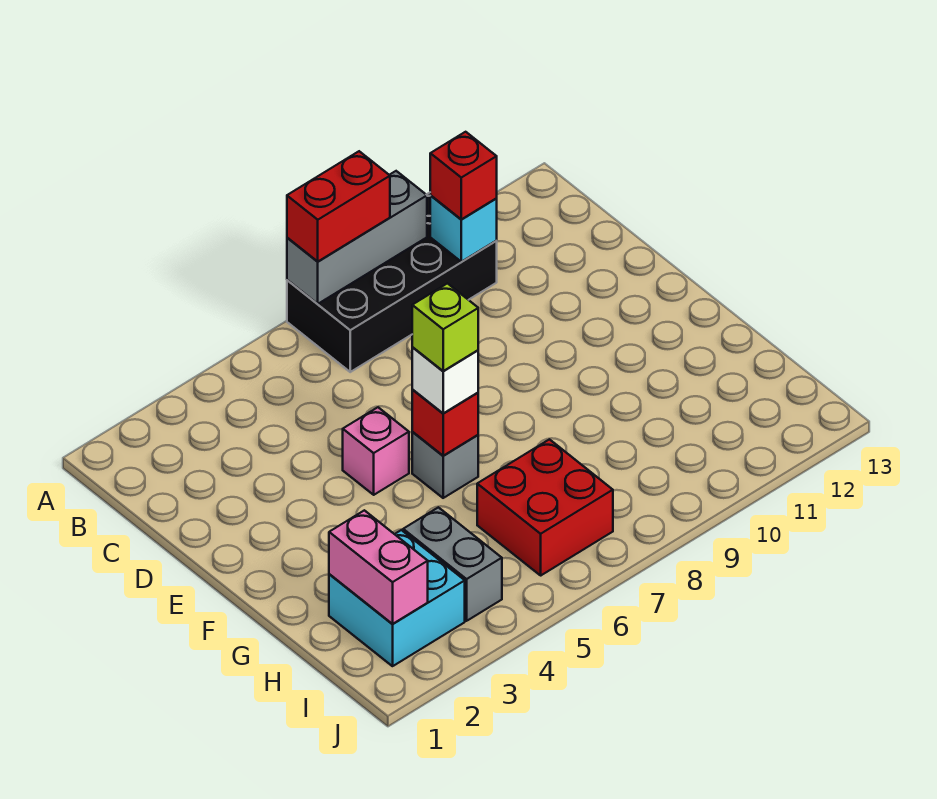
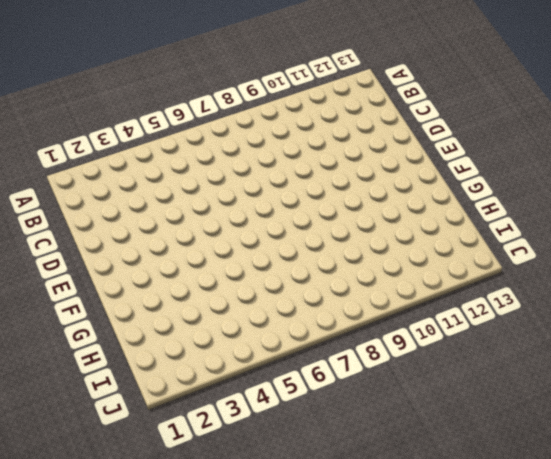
none -> black 2x4 brick [287,193,497,372]
none -> pink 1x1 brick [343,407,409,495]
none -> grey 1x1 brick [412,432,478,498]

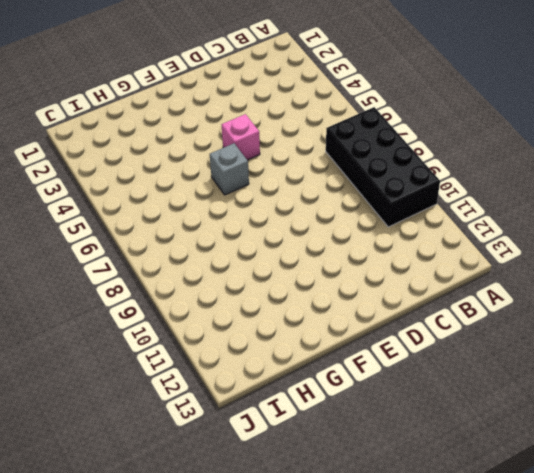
none -> cyan 2x2 brick [329,530,465,666]
none -> grey 1x2 brick [403,507,502,621]
none -> red 2x2 brick [477,439,613,575]

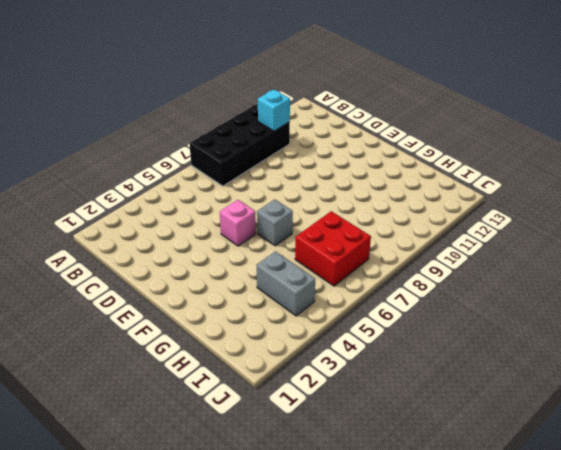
none -> cyan 2x2 brick [329,530,465,666]
none -> grey 1x3 brick [287,171,427,304]
none -> red 1x1 brick [412,390,478,456]

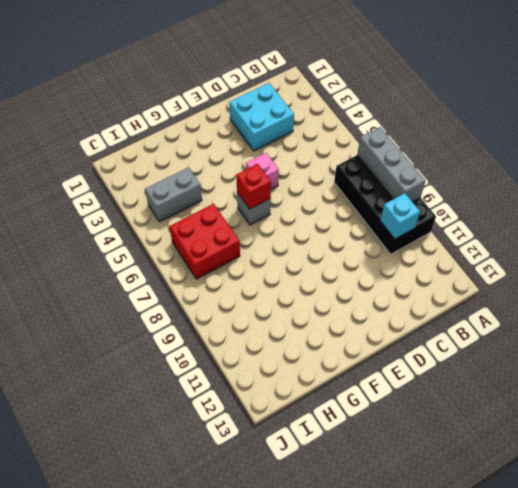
cyan 2x2 brick [229,83,294,151] -> cyan 2x2 brick moved to [329,530,465,666]
none -> pink 1x2 brick [329,510,428,624]
none -> red 1x2 brick [287,151,390,262]
none -> red 1x1 brick [430,132,497,219]

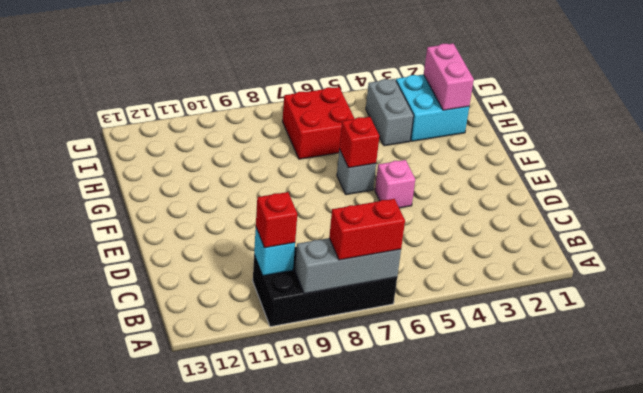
none -> white 1x1 brick [412,347,478,413]
none -> lime 1x1 brick [412,283,478,371]

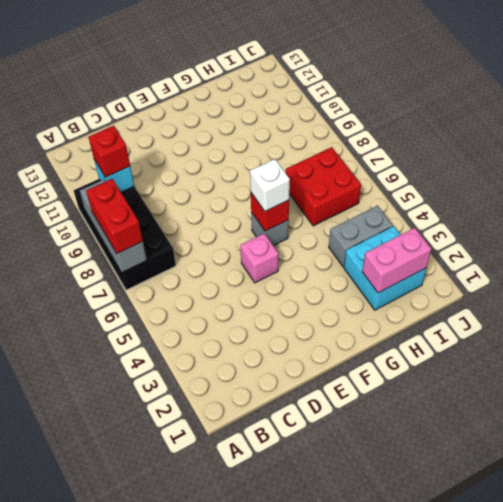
none -> lime 1x1 brick [412,283,478,371]

